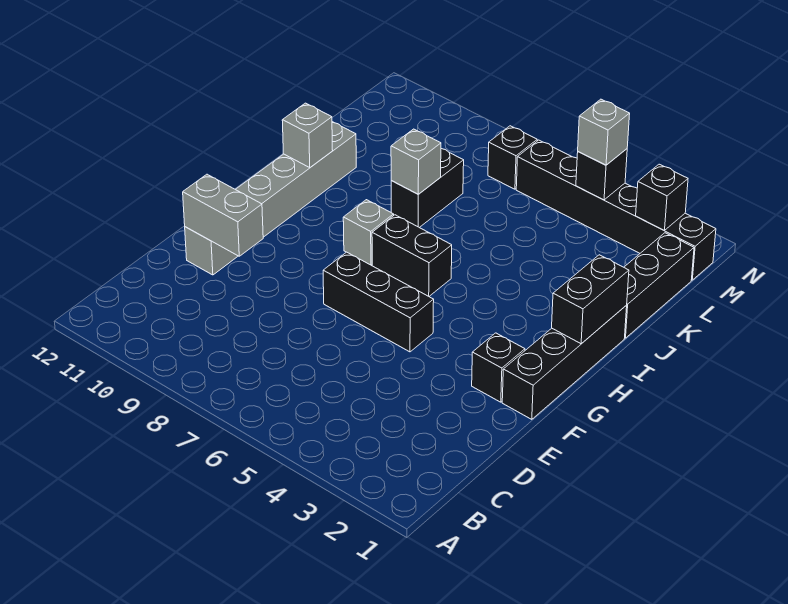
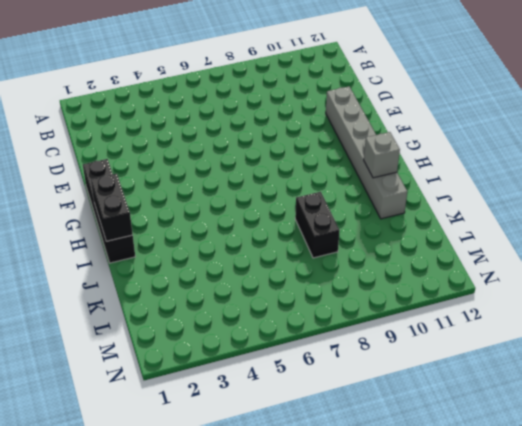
none -> black 1x1 brick [472,333,525,402]
none -> black 1x3 brick [323,252,434,352]
none -> black 1x2 brick [372,215,452,296]

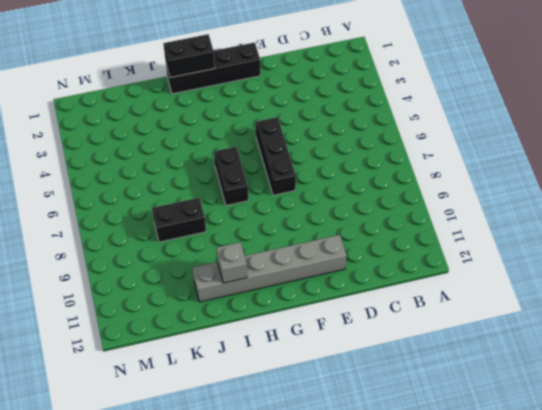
none -> black 1x1 brick [472,333,525,402]
none -> grey 1x1 brick [343,200,394,265]
none -> black 1x3 brick [624,233,694,338]

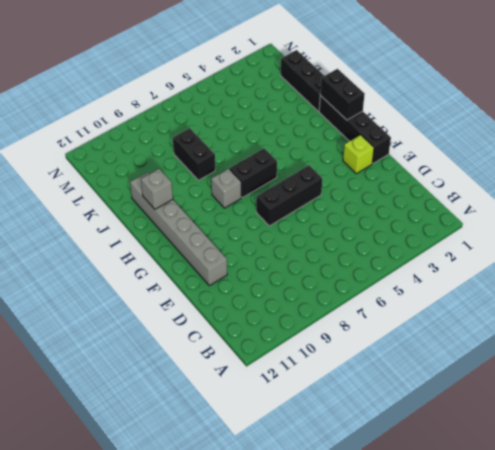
lime 1x1 brick [343,135,374,174] -> black 1x1 brick [472,333,525,402]
none -> black 1x6 brick [516,140,716,280]
none -> black 1x1 brick [488,126,537,189]
none -> grey 1x2 brick [183,174,263,256]

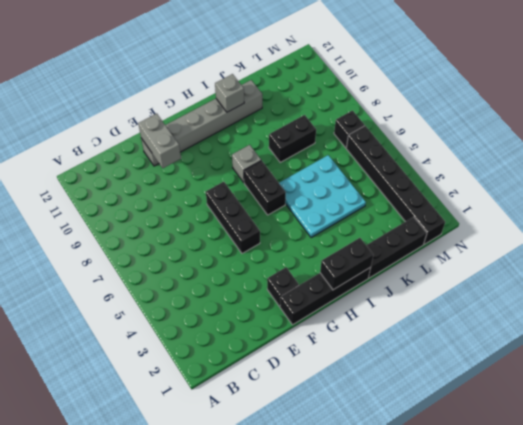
cyan 3x3 plate [279,155,366,238] -> none
none -> grey 1x1 brick [391,129,441,194]
none -> black 1x1 brick [636,164,688,230]
none -> black 1x1 brick [576,149,627,200]

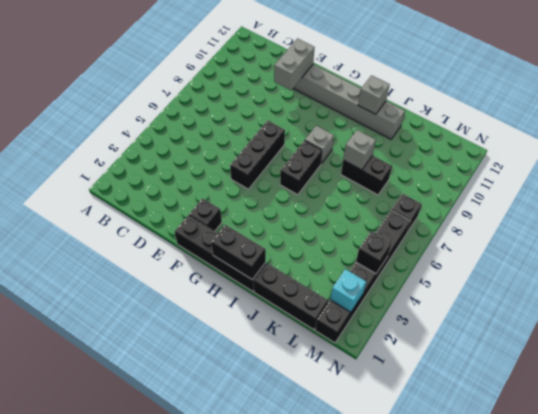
cyan 1x1 brick [330,269,366,312] -> black 1x1 brick [636,164,688,230]
none -> grey 1x1 brick [578,99,630,165]

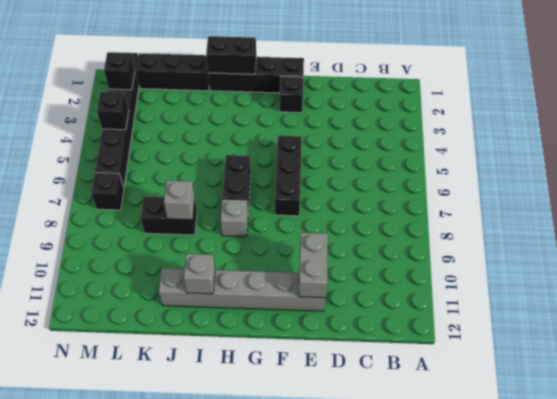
none -> grey 1x1 brick [578,99,630,165]

